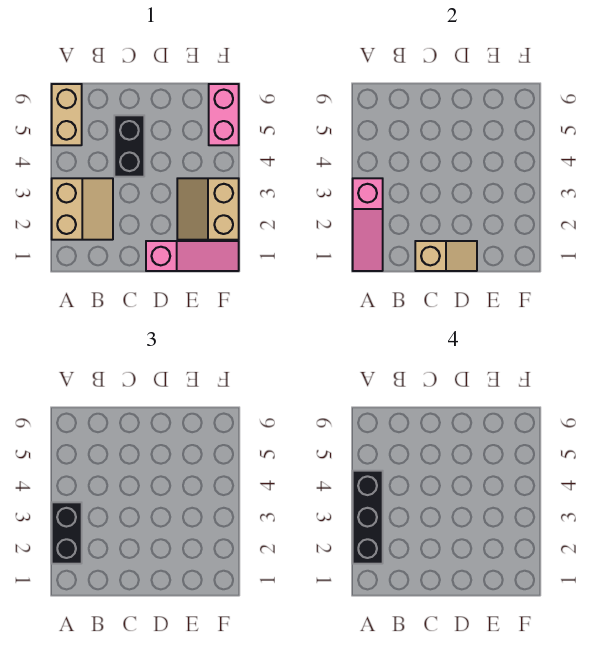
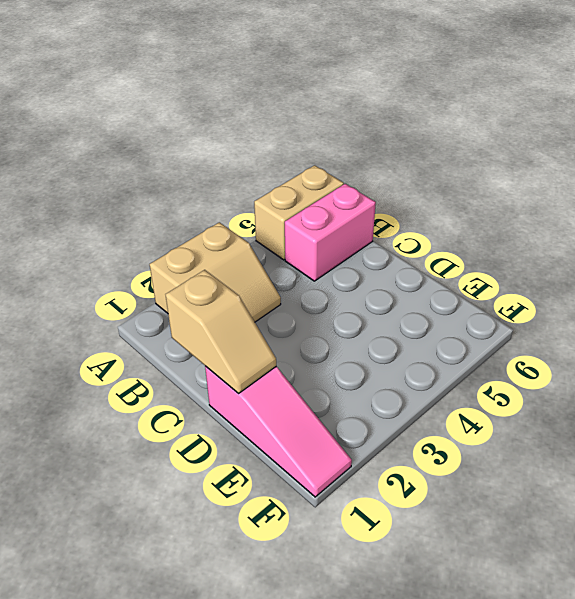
pink 1x2 brick [285,184,376,281] -> pink 1x2 brick moved to [209,84,239,145]
none -> black 1x2 brick [114,115,144,177]
none -> tan 2x2 slope [177,178,239,240]

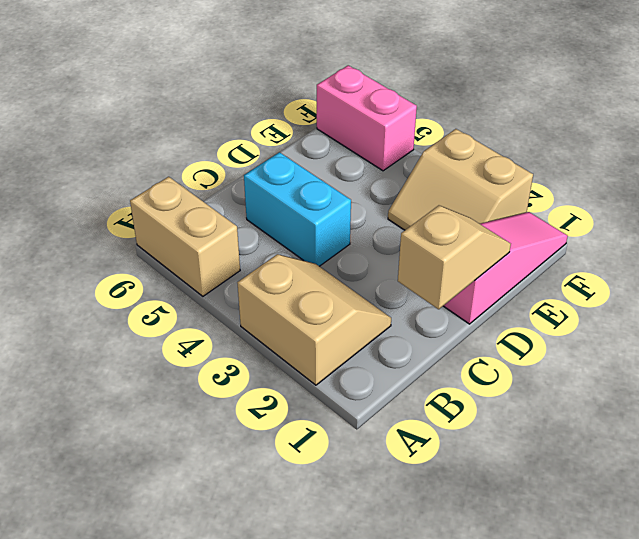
cyan 1x2 brick [244,152,351,266] -> black 1x2 brick [114,115,144,177]
none -> pink 1x3 slope [353,178,383,271]
none -> black 1x2 brick [52,502,82,564]

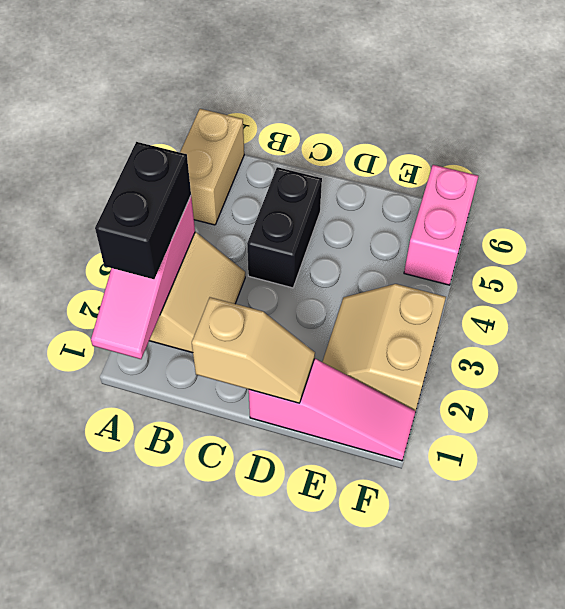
none -> black 1x3 brick [353,471,383,564]

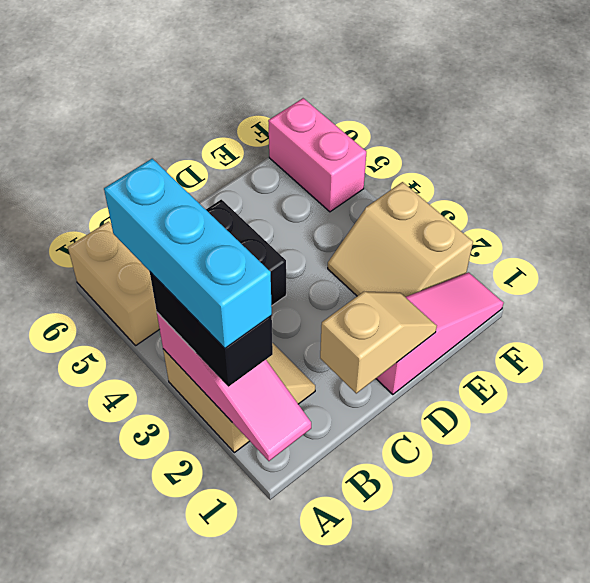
cyan 1x3 brick [104,159,272,348] -> black 1x3 brick [353,471,383,564]

